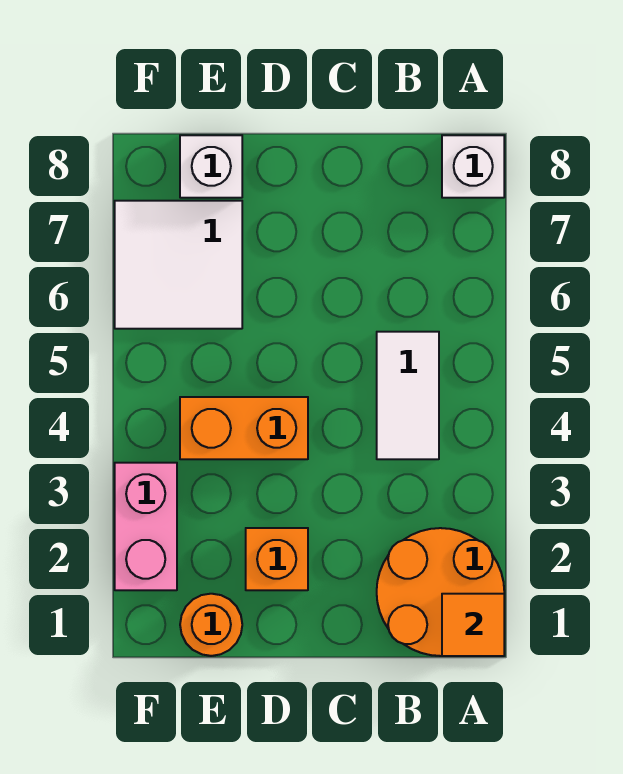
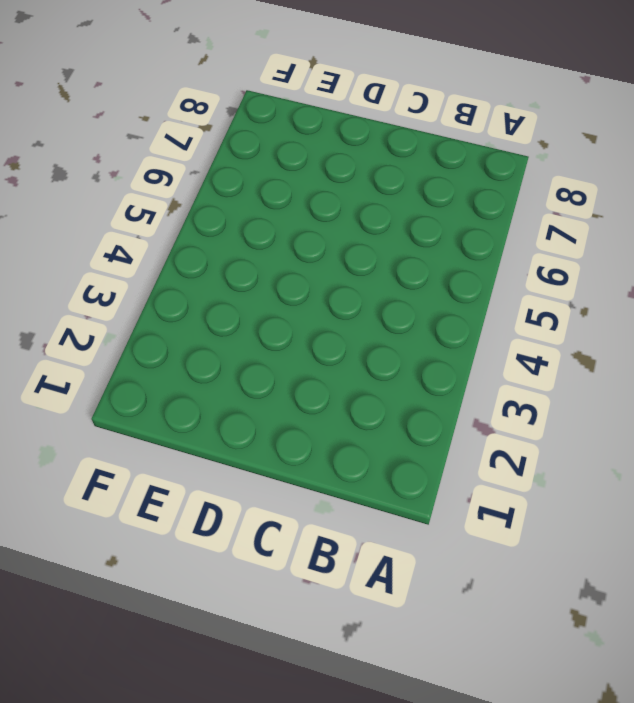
none -> orange 2x2 round brick [377,528,504,656]
none -> white 1x1 brick [442,135,504,198]

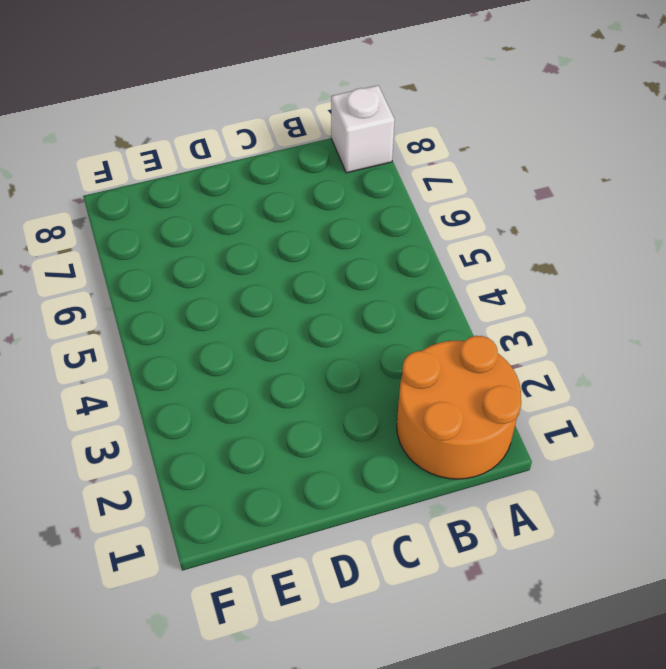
none -> white 1x2 tile [377,332,439,459]
none -> orange 1x1 brick [246,528,308,590]

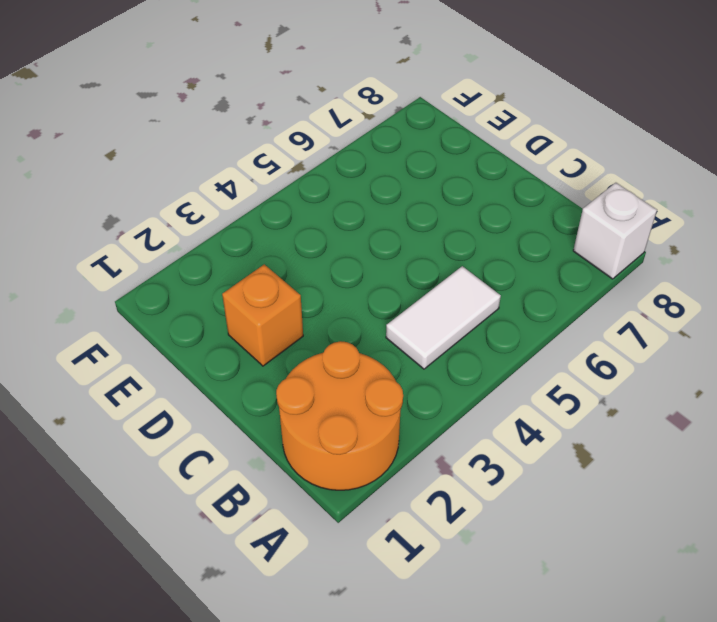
none -> orange 1x2 brick [180,397,308,459]
none -> orange 1x1 round brick [180,594,242,656]

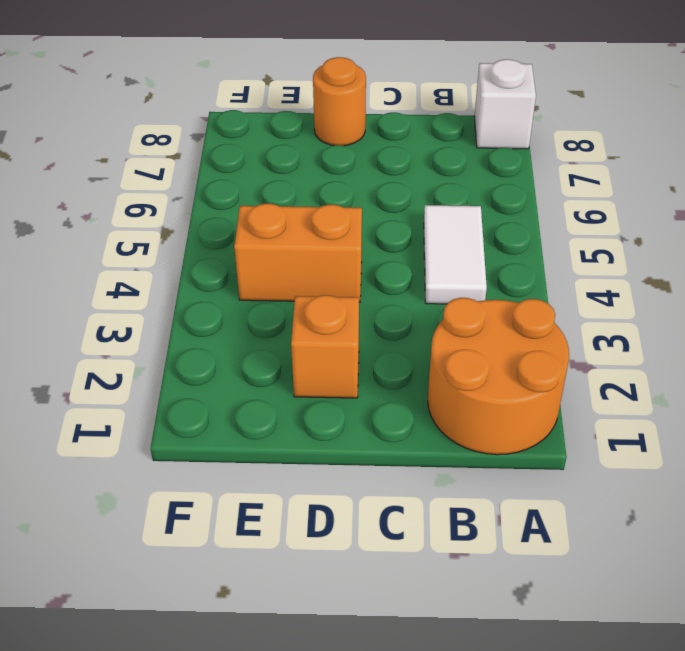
orange 1x1 round brick [313,57,366,146] -> orange 1x1 round brick moved to [180,594,242,656]
none -> white 2x2 tile [115,201,242,329]
none -> white 1x1 brick [180,135,242,198]

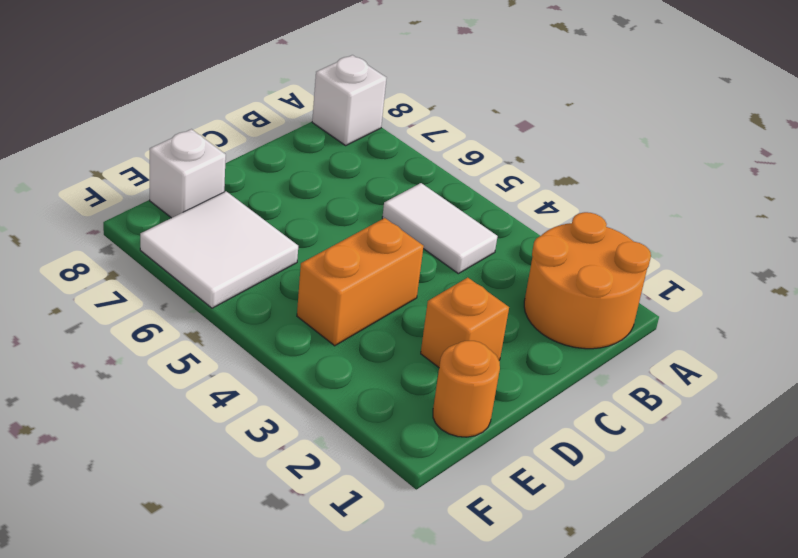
none -> pink 1x2 brick [115,463,177,590]
none -> orange 1x1 tile [442,594,504,656]

